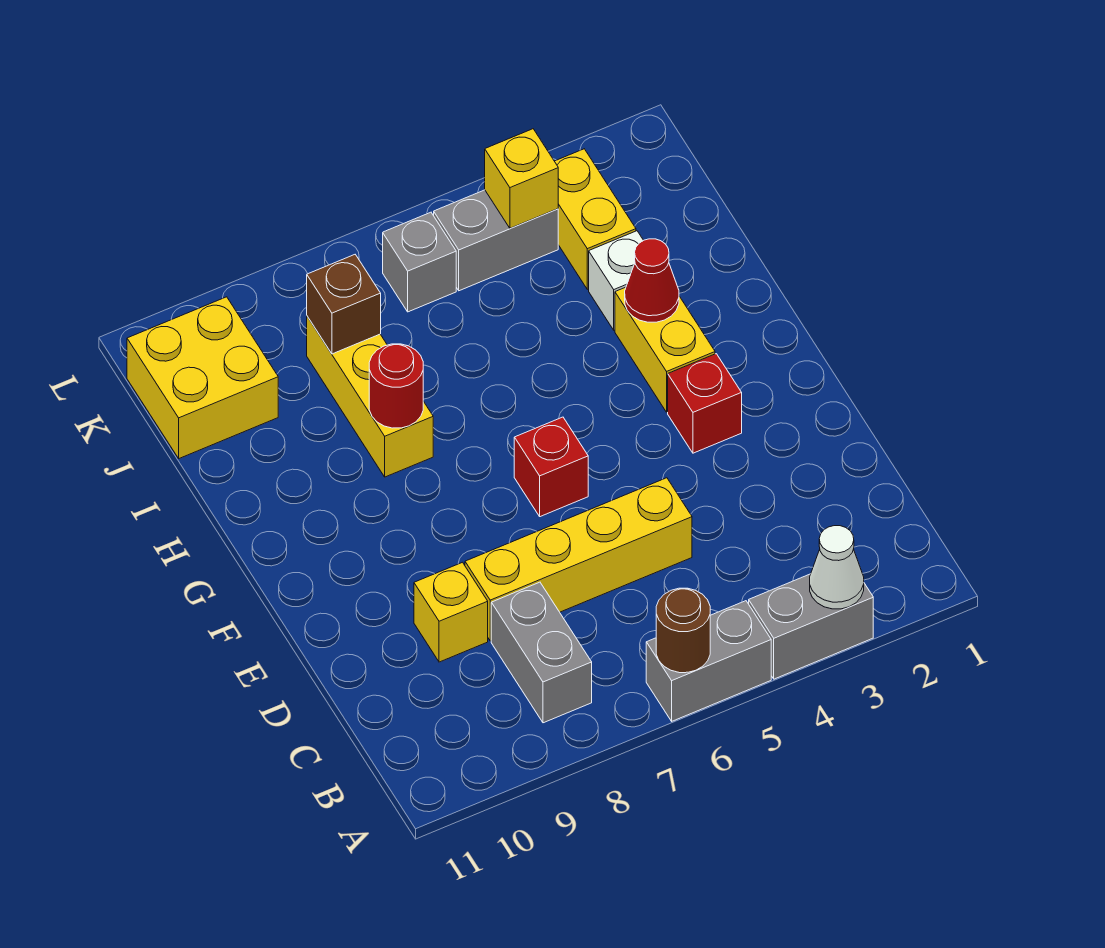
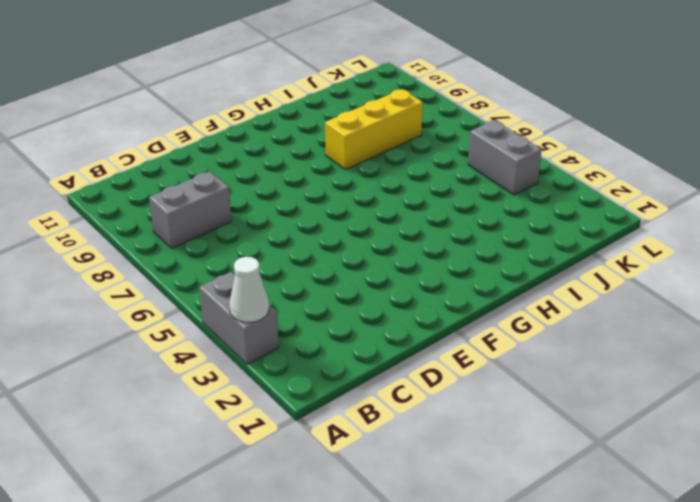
none -> grey 1x2 brick [646,601,771,721]
none -> yellow 1x4 brick [465,478,692,641]
none -> yellow 1x1 brick [414,562,488,662]

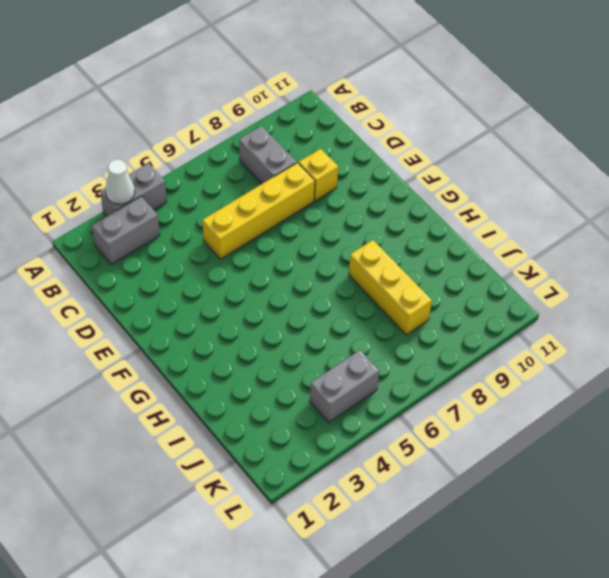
grey 1x2 brick [92,197,160,265] -> grey 1x2 brick moved to [646,601,771,721]
none -> red 1x1 brick [668,354,742,453]
none -> red 1x1 brick [514,417,588,517]
none -> yellow 1x2 brick [615,287,715,412]

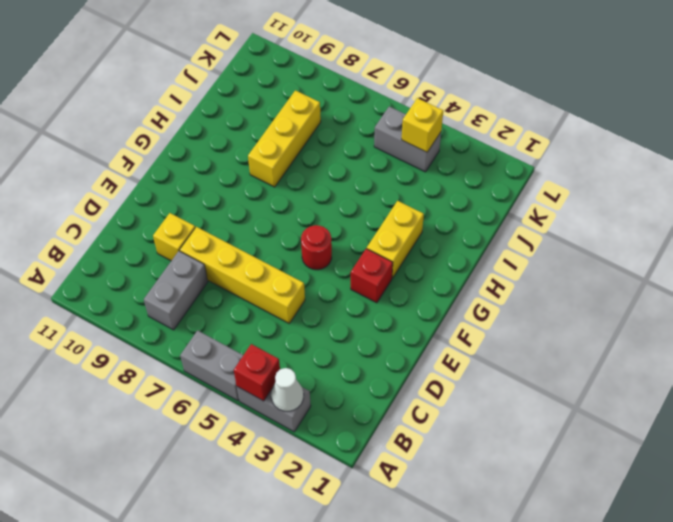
red 1x1 brick [234,344,280,401] -> red 1x1 brick moved to [514,417,588,517]
red 1x1 round brick [301,225,332,270] -> red 1x1 round brick moved to [369,344,423,428]
none -> white 1x1 brick [589,231,643,330]
none -> yellow 1x2 brick [555,149,636,289]
none -> yellow 2x2 brick [127,297,278,458]

